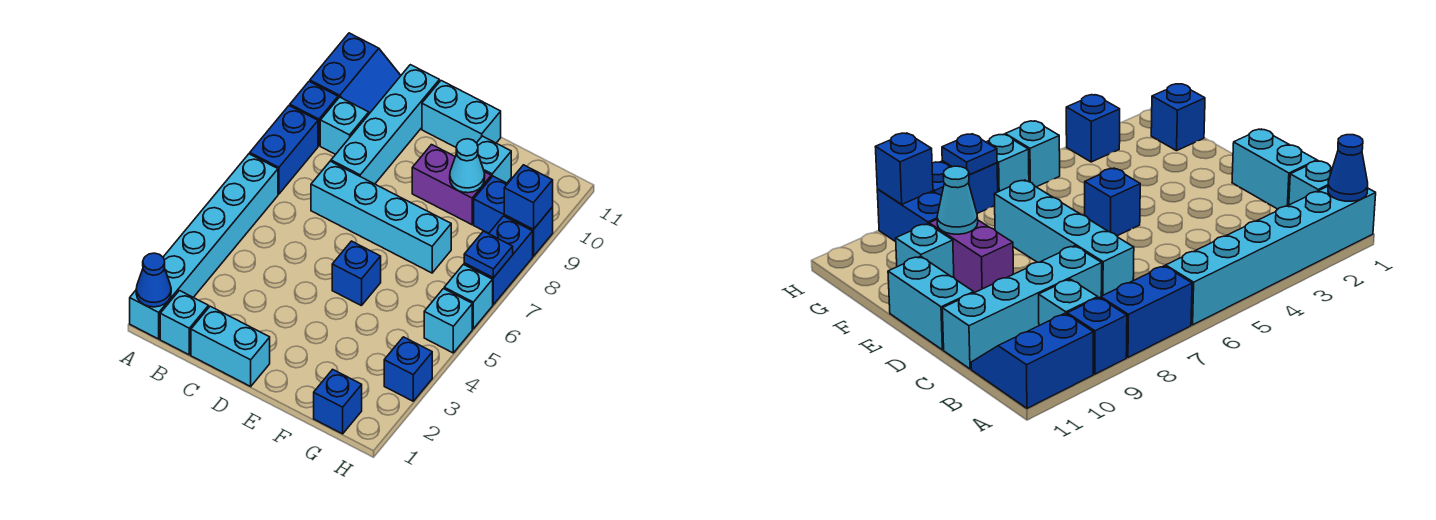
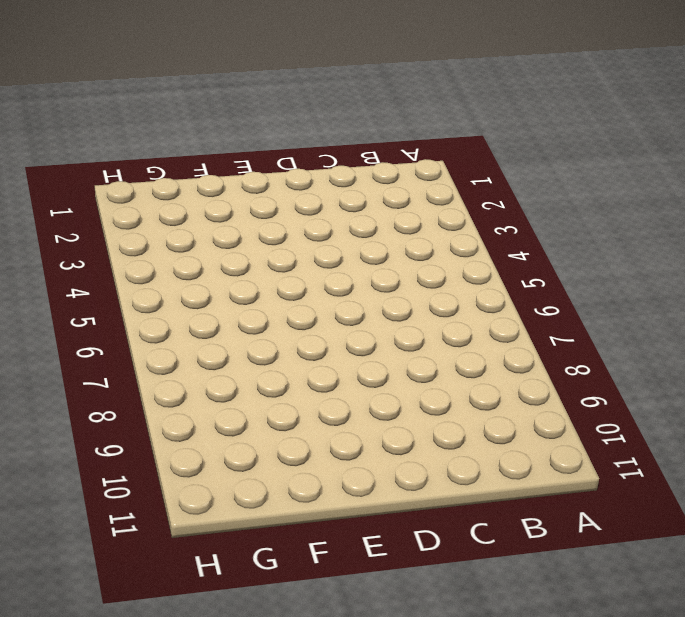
none -> cyan 1x6 brick [130,154,278,339]
none -> blue 1x2 brick [250,106,318,194]
none -> blue 1x1 brick [290,81,338,146]

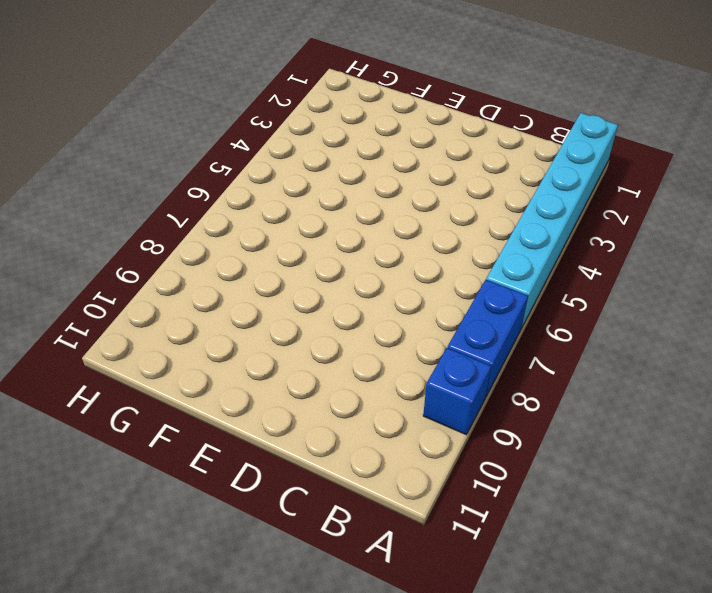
none -> blue 2x2 slope [310,33,401,114]
none -> cyan 1x1 brick [160,291,209,355]
none -> cyan 1x1 brick [320,97,369,154]

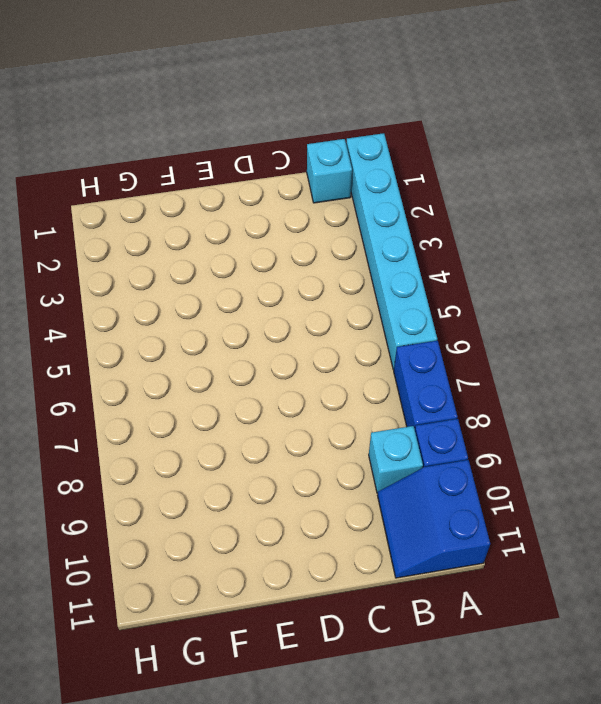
none -> cyan 1x2 brick [191,306,270,386]
none -> cyan 1x4 brick [311,161,451,273]
none -> cyan 1x4 brick [331,65,439,184]

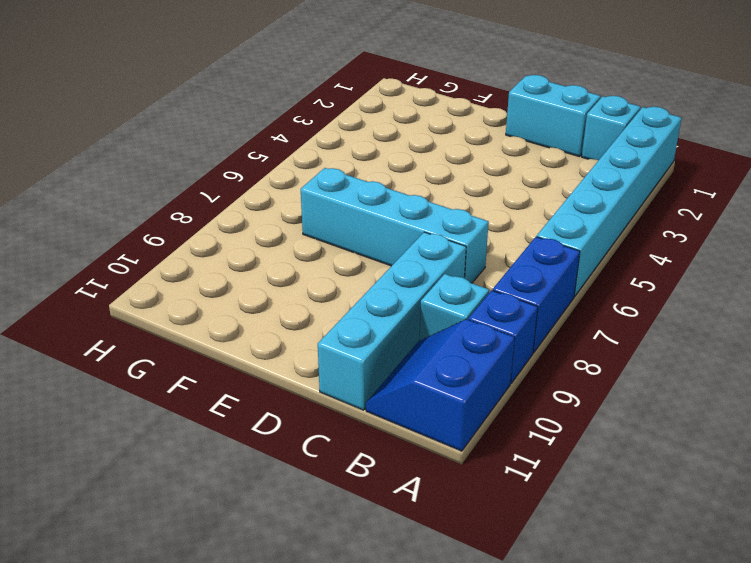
none -> cyan 1x2 brick [422,81,501,147]
none -> blue 1x1 brick [332,241,381,306]
none -> purple 1x2 brick [412,145,491,225]

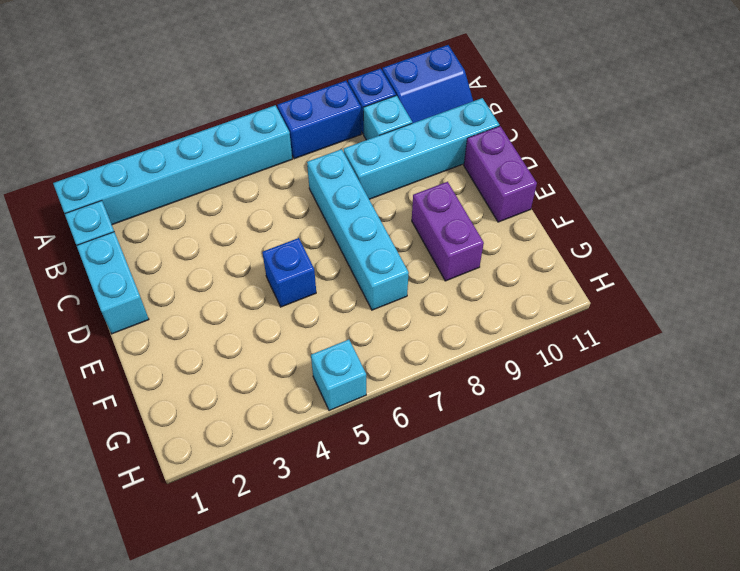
purple 1x2 brick [464,126,537,222] -> cyan 1x2 brick [422,81,501,147]
none -> cyan 1x1 brick [477,136,511,183]
none -> blue 1x1 brick [314,369,362,434]
none -> blue 1x2 brick [474,176,553,256]

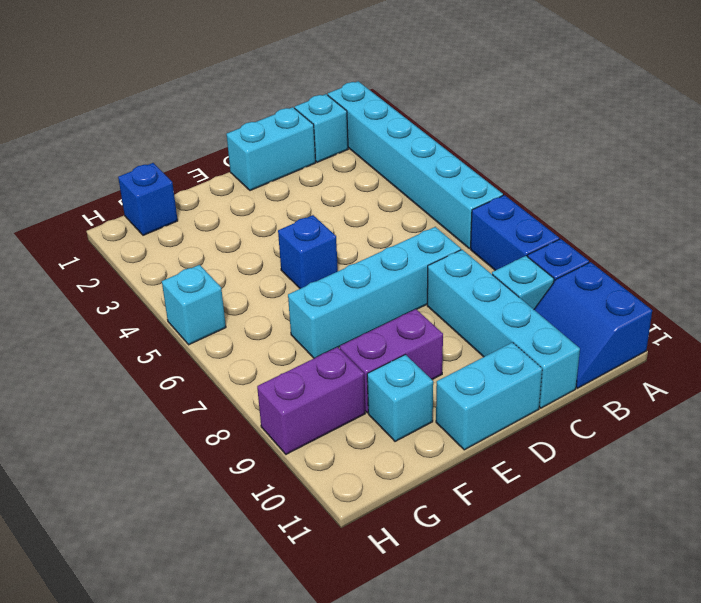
purple 1x2 brick [257,347,365,454] -> blue 1x2 brick [474,176,553,256]
none -> blue 1x1 brick [384,337,432,401]
none -> cyan 1x1 brick [444,264,493,329]
none -> blue 1x2 brick [464,216,533,305]

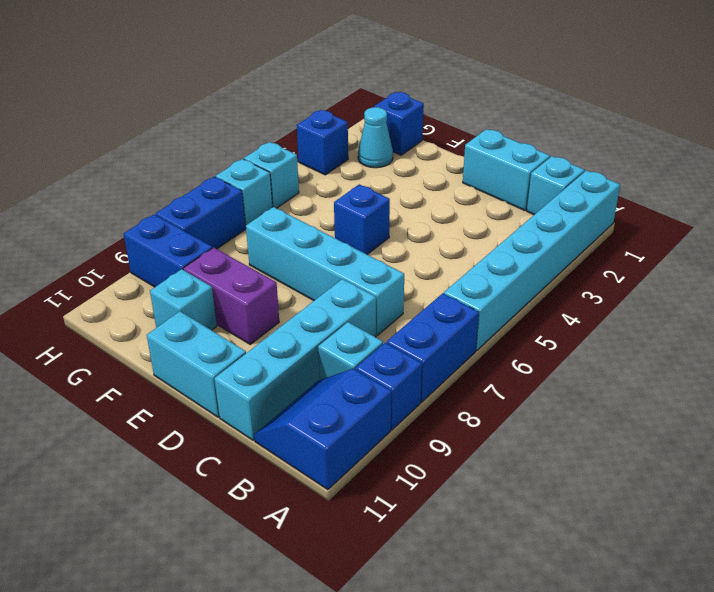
cyan 1x1 cone [358,107,393,168] -> cyan 1x1 cone moved to [450,139,485,193]
none -> blue 1x1 cone [136,253,171,307]
none -> blue 1x1 plate [464,231,513,278]
none -> blue 1x1 brick [504,165,553,230]

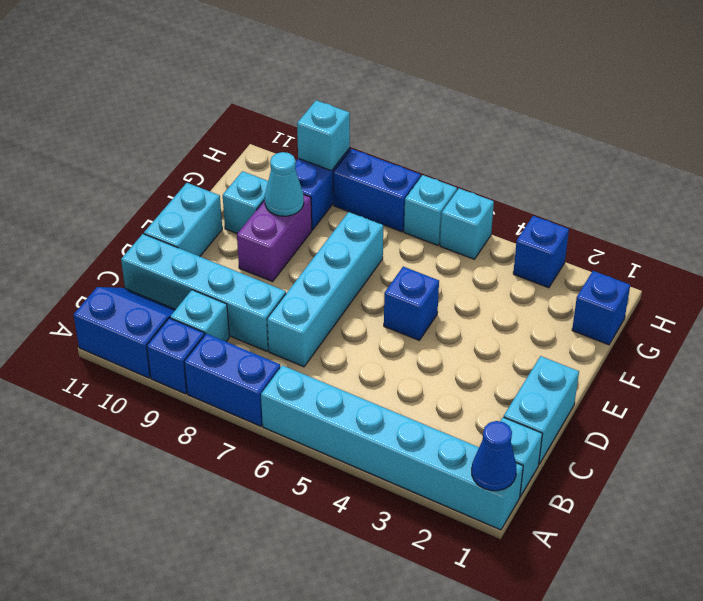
cyan 1x1 brick [297,100,350,171] -> blue 1x1 brick [504,165,553,230]
none -> blue 1x1 plate [464,231,513,278]

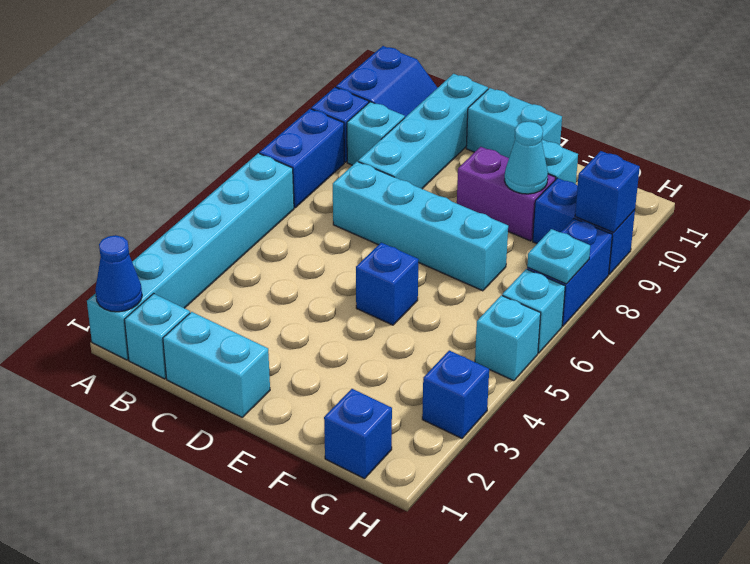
cyan 1x1 plate [527,229,590,284] -> blue 1x1 plate [464,231,513,278]

